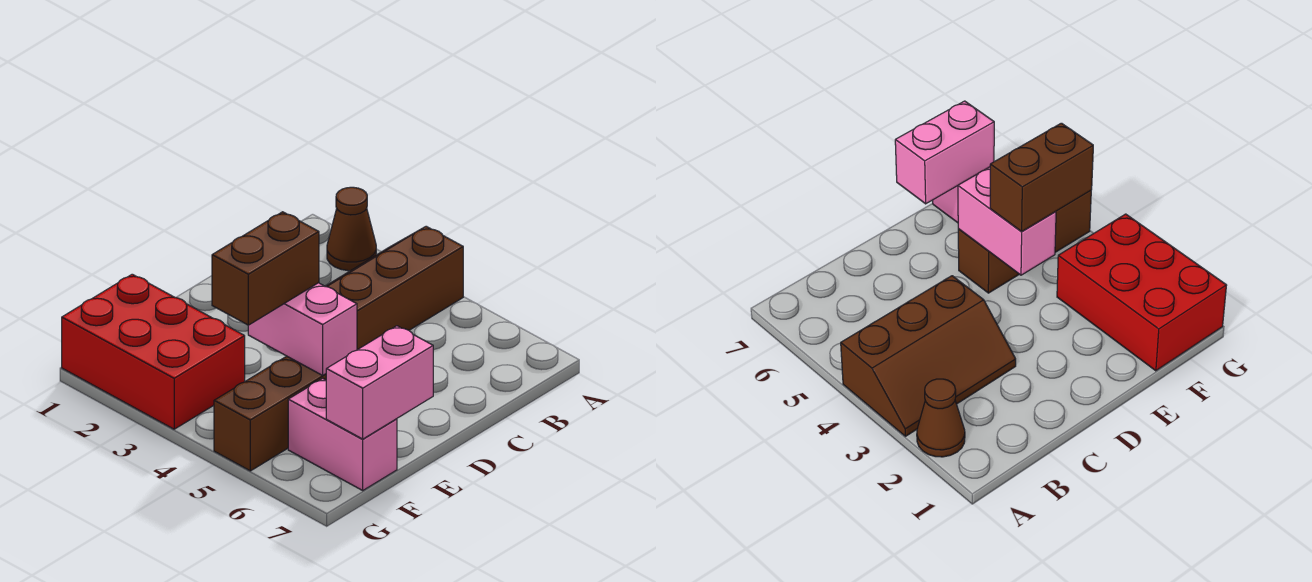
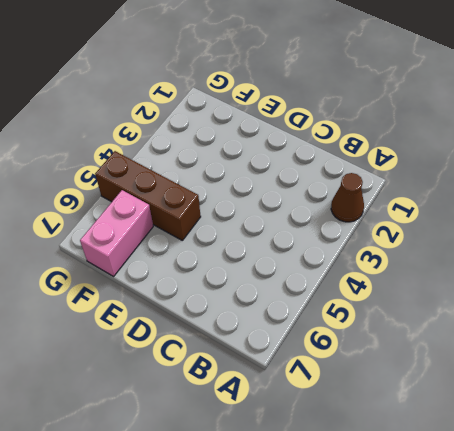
none -> brown 2x3 slope [325,226,463,350]
none -> red 2x3 brick [62,274,245,429]

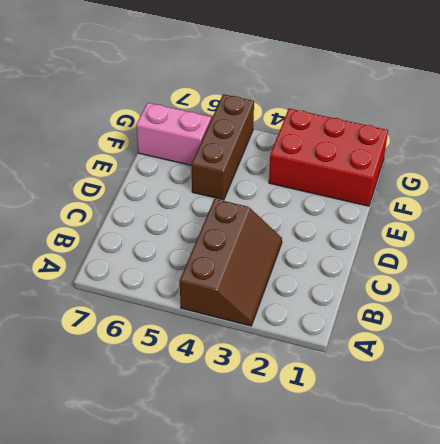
none -> brown 1x1 cone [327,187,376,271]
none -> pink 1x2 brick [248,283,357,375]

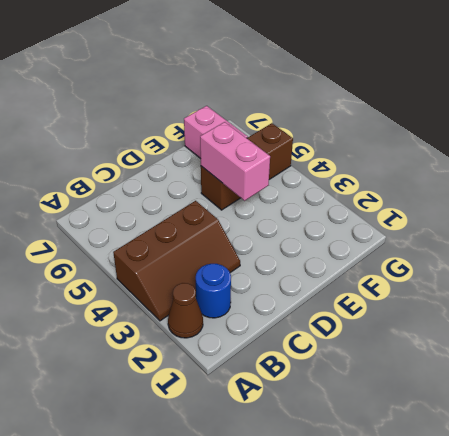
blue 1x1 round brick [196,264,231,318] -> none
none -> red 2x3 brick [62,274,245,429]
none -> pink 1x2 brick [326,326,433,439]

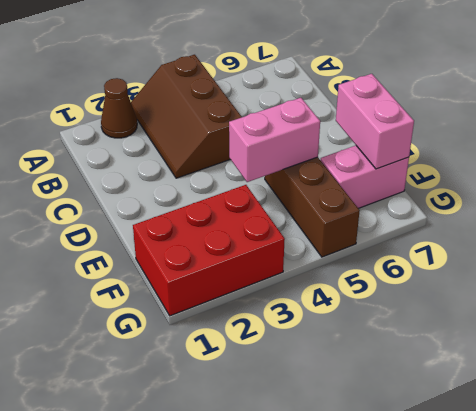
none -> brown 1x2 brick [212,212,319,325]

